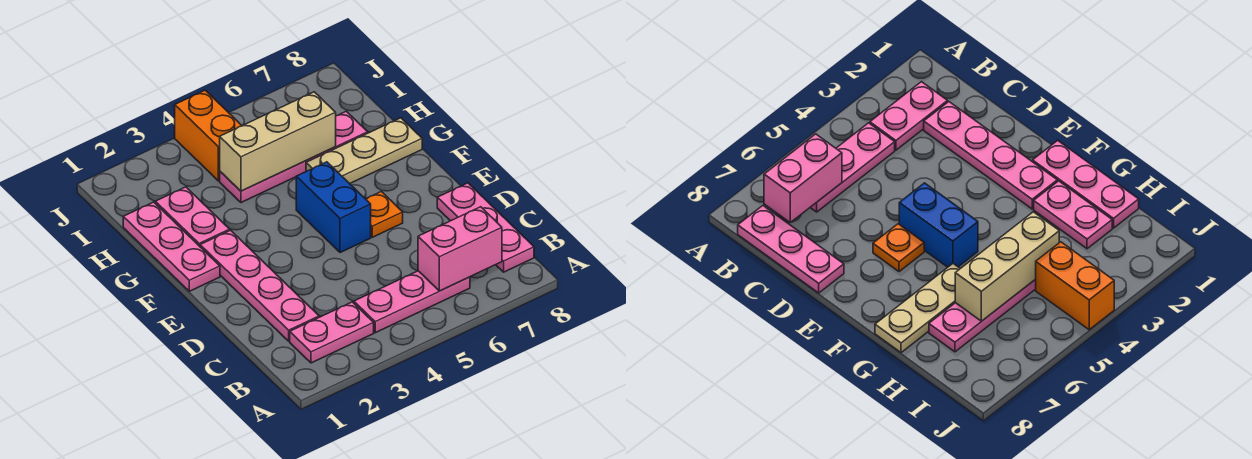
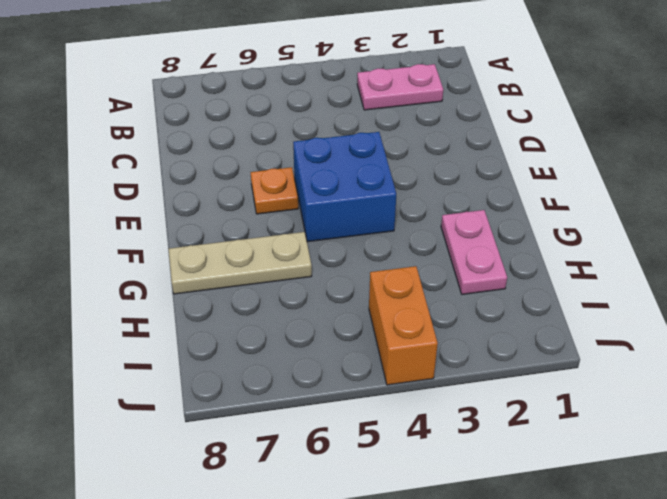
blue 2x2 brick [293,132,396,242] -> blue 1x2 brick [296,162,371,253]
none -> pink 1x3 plate [354,271,470,333]
none -> pink 1x3 plate [437,183,534,272]
none -> pink 1x4 plate [200,230,319,341]

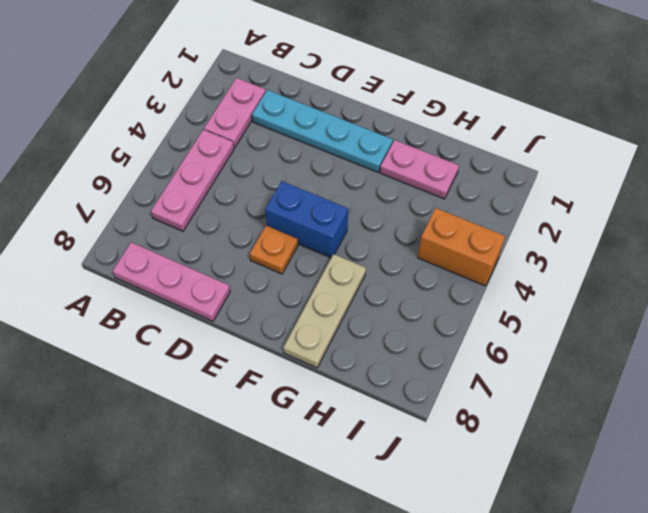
cyan 1x4 plate [252,90,393,172] -> pink 1x4 plate [200,230,319,341]
none -> pink 1x3 plate [123,202,220,291]
none -> pink 1x4 plate [220,111,368,203]
none -> pink 1x2 brick [418,207,502,291]

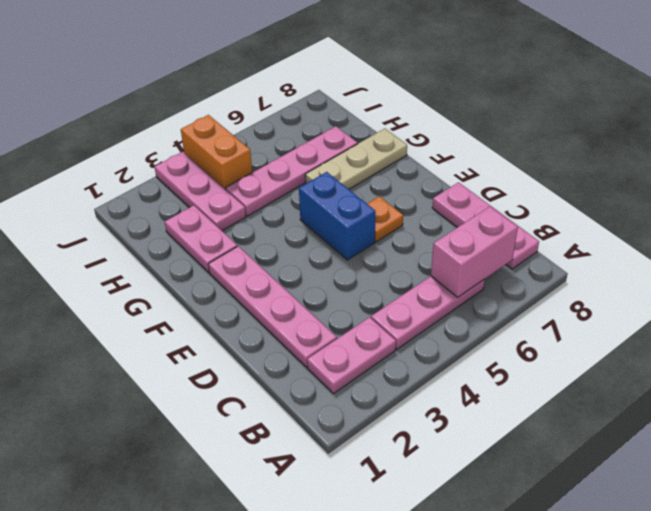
pink 1x3 plate [155,152,246,231] -> pink 1x3 plate moved to [123,202,220,291]
none -> tan 1x3 brick [220,92,336,191]

